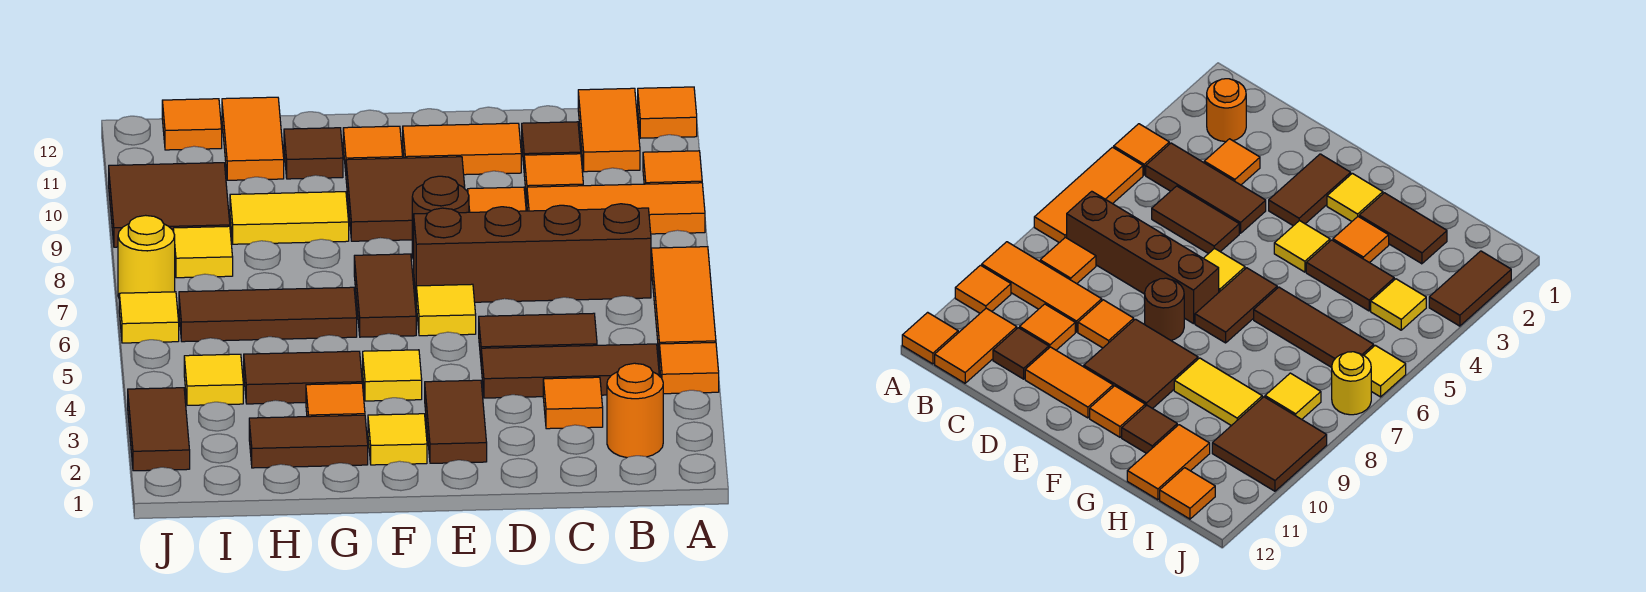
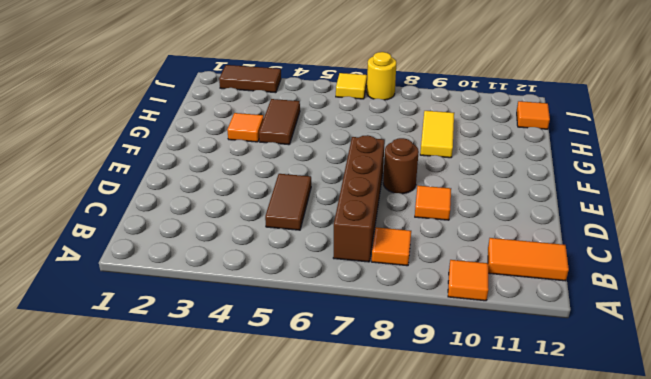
none -> orange 1x1 tile [660,342,719,394]
none -> orange 1x3 tile [651,247,716,361]
none -> orange 1x3 tile [527,183,705,234]
none -> orange 1x1 tile [638,87,697,138]

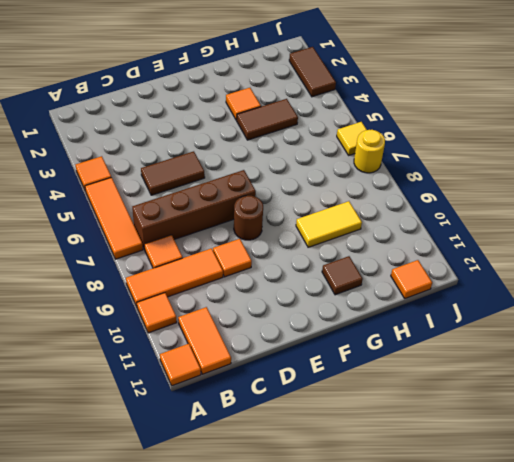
none -> orange 1x1 round brick [607,363,663,458]
none -> brown 1x3 tile [481,344,659,398]
none -> orange 1x1 tile [543,377,603,429]
none -> orange 1x1 tile [524,154,583,200]

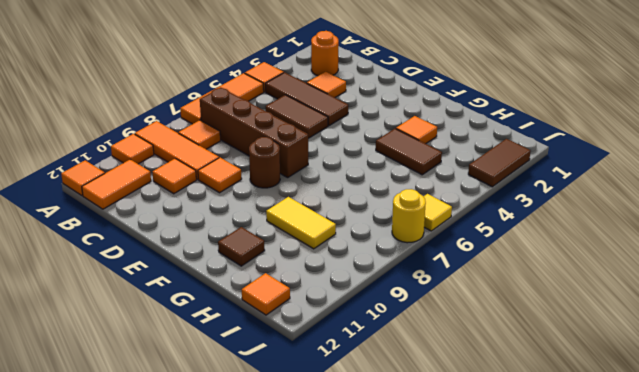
none -> brown 1x1 tile [522,122,581,165]
none -> orange 1x2 tile [403,123,521,175]
none -> brown 1x2 tile [425,380,487,463]
none -> yellow 1x1 tile [416,284,476,336]

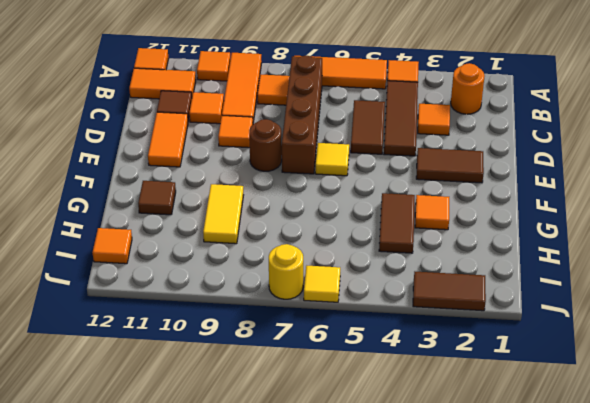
none -> brown 2x2 tile [346,157,465,241]
none -> yellow 1x1 tile [368,414,427,465]
none -> yellow 1x1 tile [363,350,422,401]
none -> brown 1x2 tile [354,254,416,337]

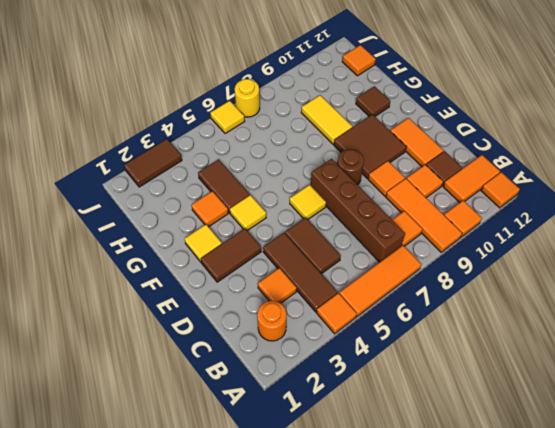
none -> brown 1x2 tile [354,254,416,337]
none -> orange 1x1 tile [343,126,403,172]
none -> brown 1x2 tile [249,415,368,468]
none -> brown 1x3 tile [179,287,357,342]

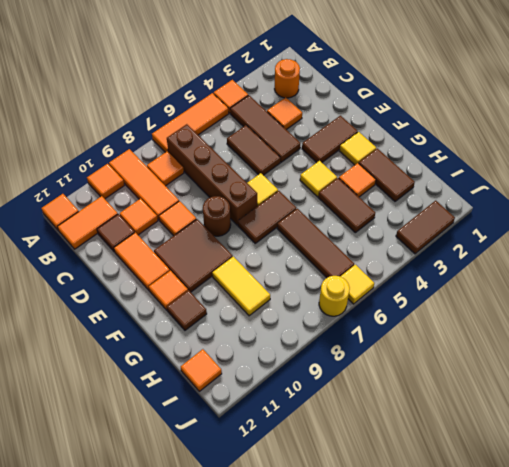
none -> orange 1x2 tile [222,97,284,180]
none -> yellow 1x1 tile [184,354,243,405]
none -> yellow 1x1 tile [173,226,233,278]
none -> brown 2x2 tile [109,163,230,247]

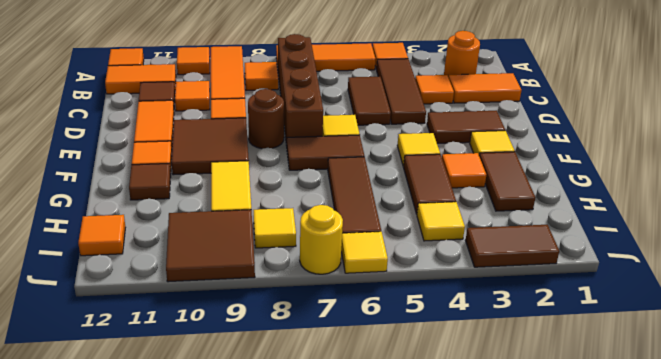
orange 1x2 tile [449,73,522,103] -> orange 1x2 tile moved to [222,97,284,180]

